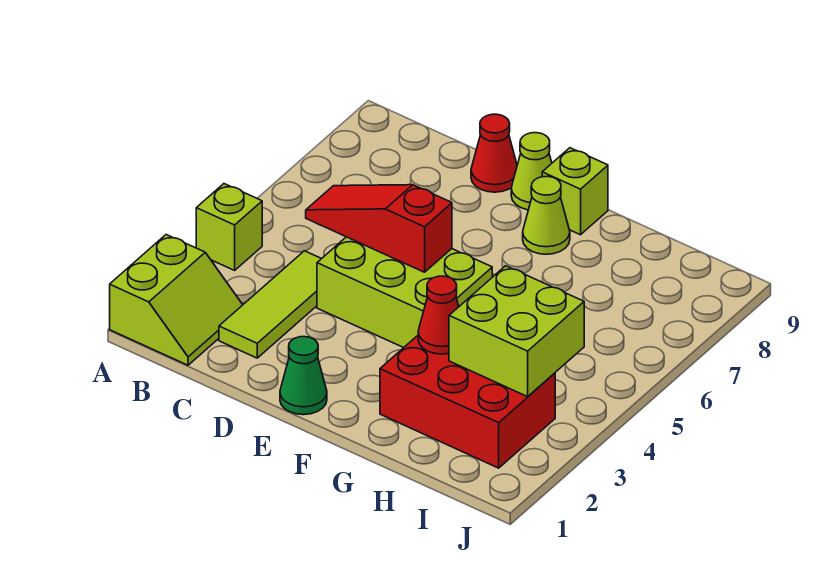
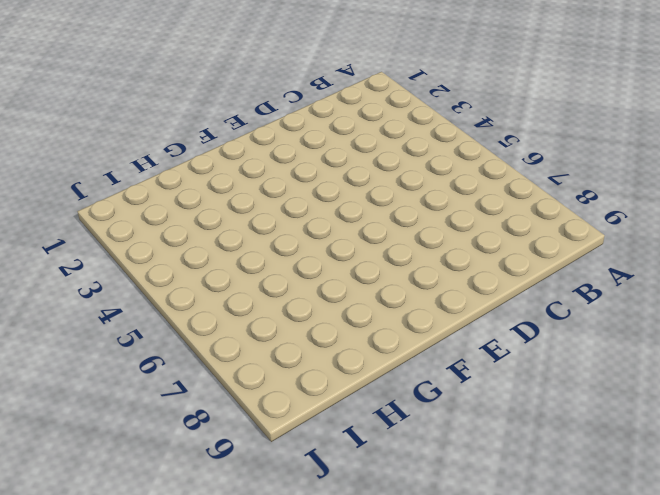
none -> lime 2x2 slope [110,235,243,365]
none -> lime 1x1 brick [196,184,262,270]
none -> lime 1x3 tile [219,251,321,358]

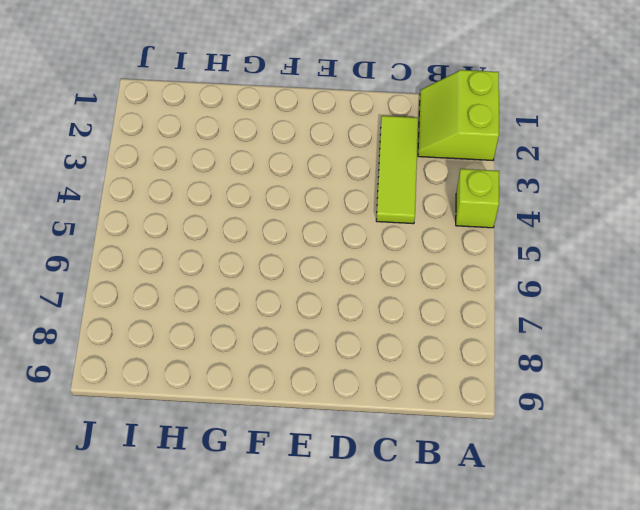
none -> lime 2x3 brick [317,237,492,348]
none -> red 1x1 cone [471,114,517,192]
none -> green 1x1 cone [280,337,327,415]

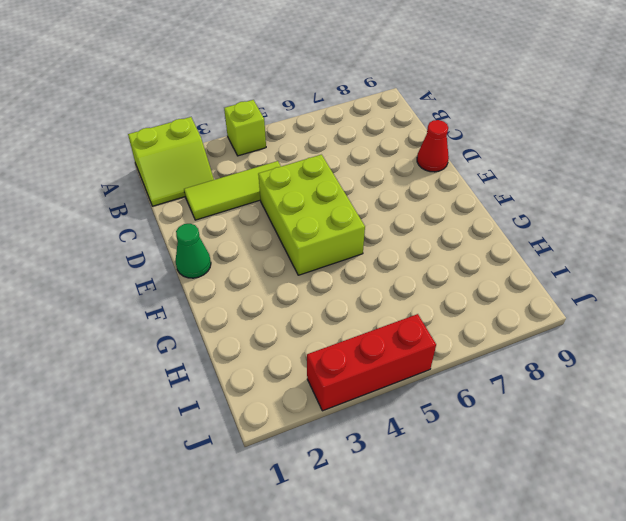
red 1x3 brick [307,314,436,411] -> none
none -> lime 1x1 cone [511,133,552,210]
none -> lime 1x1 cone [523,176,570,254]
none -> lime 1x1 brick [542,148,608,235]

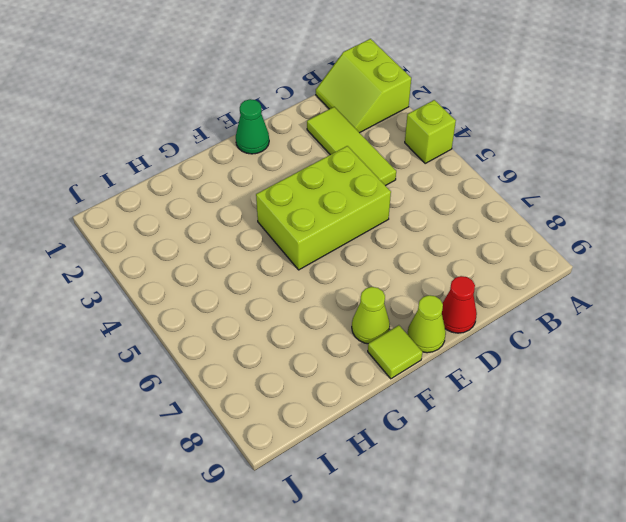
lime 1x1 tile [368,325,422,379] -> lime 1x1 brick [542,148,608,235]
none -> red 2x3 brick [380,336,555,468]
none -> red 1x3 slope [306,185,452,272]
none -> red 1x1 cone [418,276,459,354]

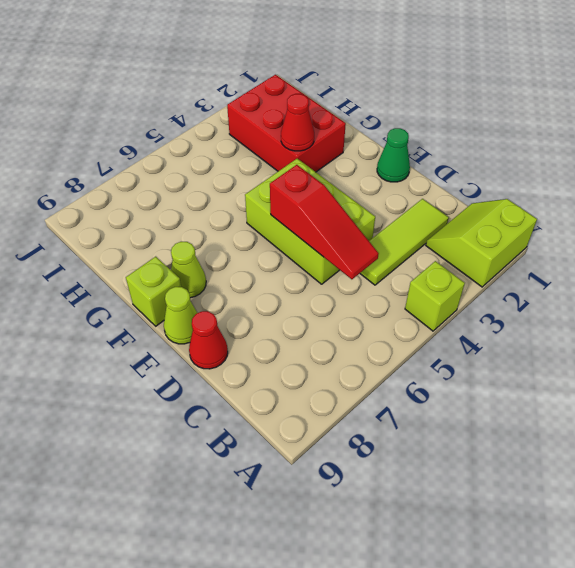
none -> lime 2x2 brick [449,266,584,397]

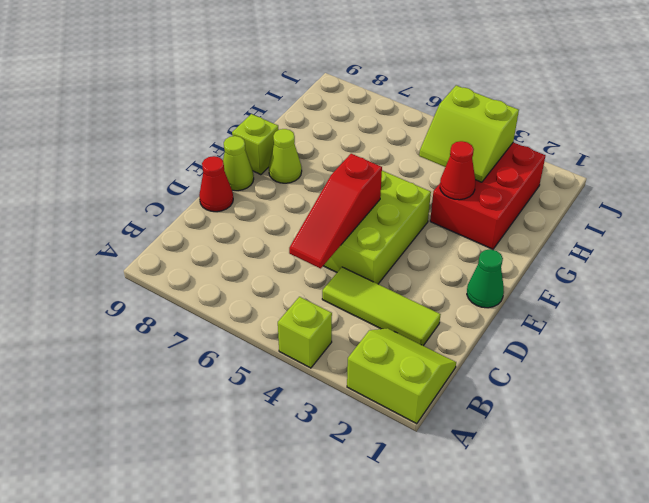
lime 2x2 slope [419,85,519,182] -> lime 2x2 brick [449,266,584,397]

